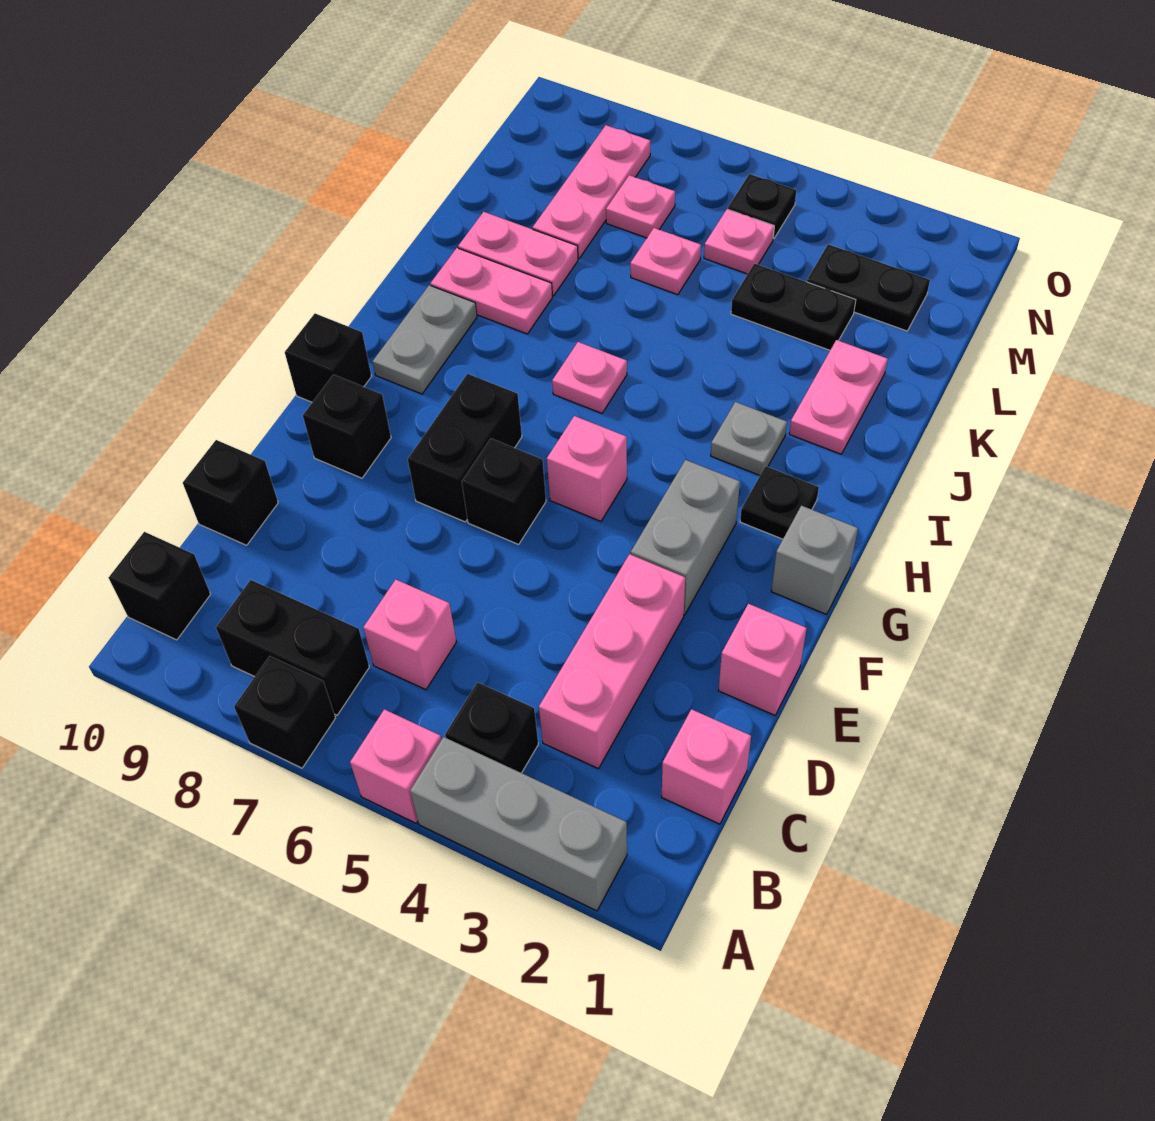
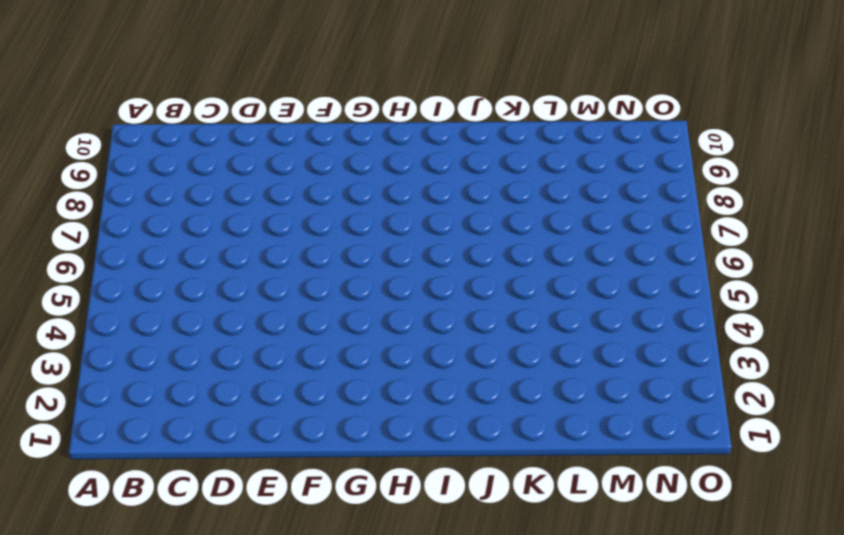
none -> grey 1x3 brick [410,737,627,911]
none -> pink 1x1 brick [350,709,442,823]
none -> black 1x1 brick [234,656,335,768]
none -> black 1x1 brick [445,682,538,773]

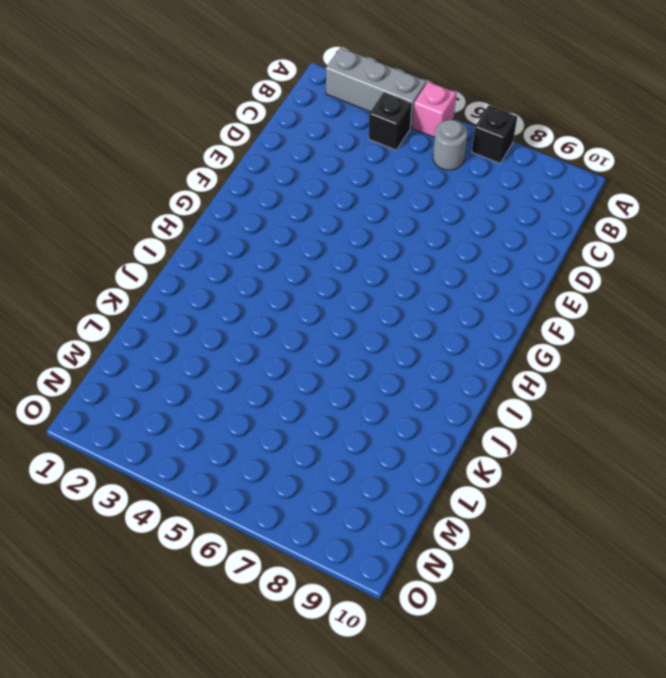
grey 1x1 round brick [433,120,467,170] -> none
none -> black 1x2 brick [216,580,369,715]
none -> black 1x1 brick [108,532,211,640]
none -> pink 1x1 brick [662,709,751,824]
none -> pink 1x3 brick [539,554,685,769]

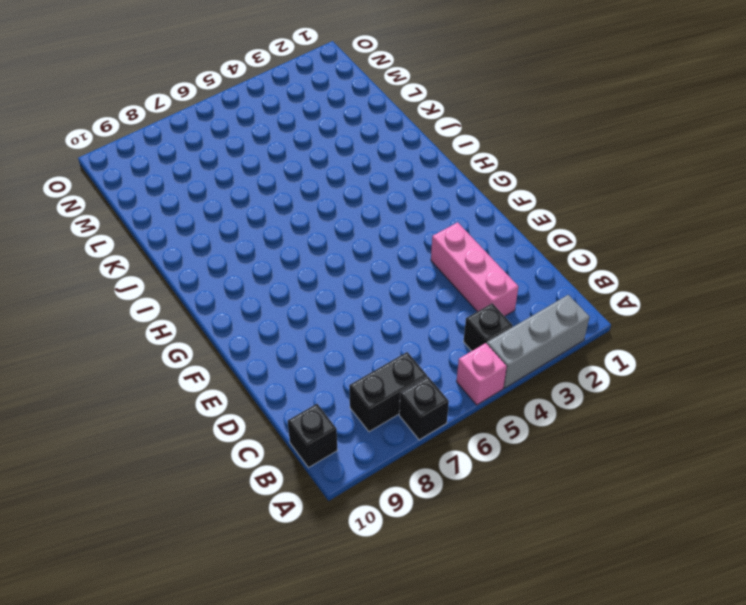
none -> pink 1x1 brick [662,709,751,824]
none -> pink 1x1 brick [363,580,456,690]
none -> black 1x1 brick [183,440,278,545]
none -> pink 1x1 brick [718,604,807,715]

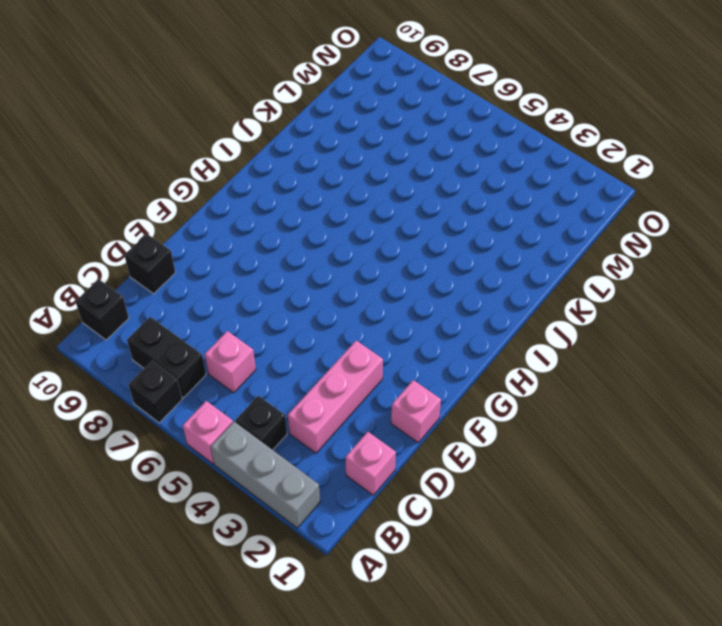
none -> grey 1x2 brick [631,460,740,615]
none -> black 1x1 brick [462,439,546,544]
none -> black 1x2 brick [408,374,522,522]
none -> black 1x1 brick [303,375,391,478]

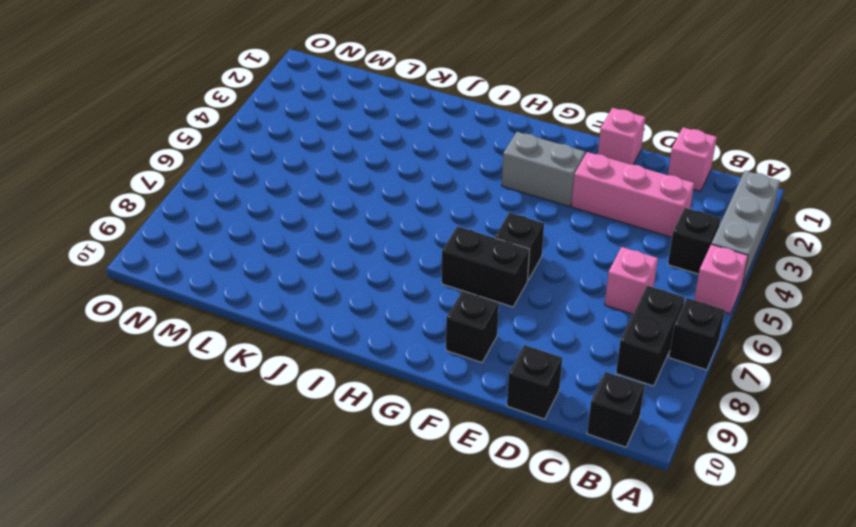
none -> grey 1x1 brick [771,506,858,614]
none -> pink 1x1 brick [547,416,627,521]
none -> black 1x1 brick [285,314,372,402]
none -> black 1x1 plate [740,466,819,539]

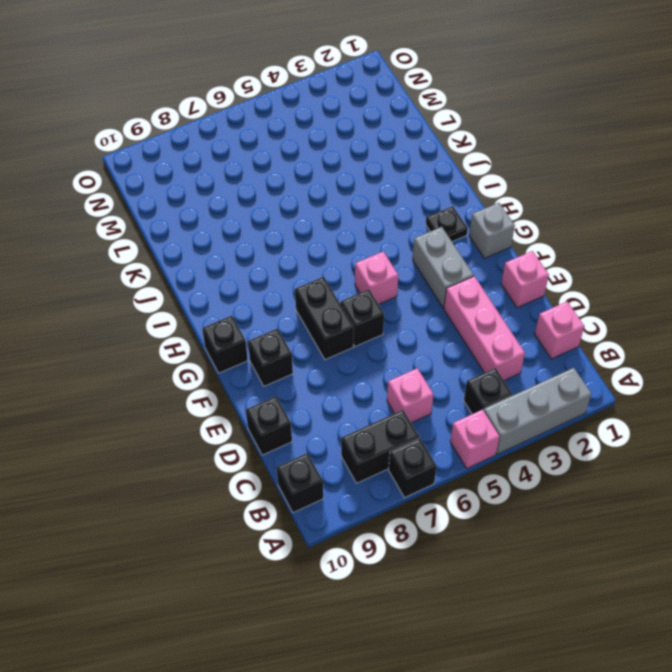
none -> grey 1x2 plate [373,285,477,394]
none -> grey 1x1 plate [711,402,787,475]
none -> pink 1x1 plate [552,342,627,413]
none -> pink 1x2 plate [789,340,888,454]

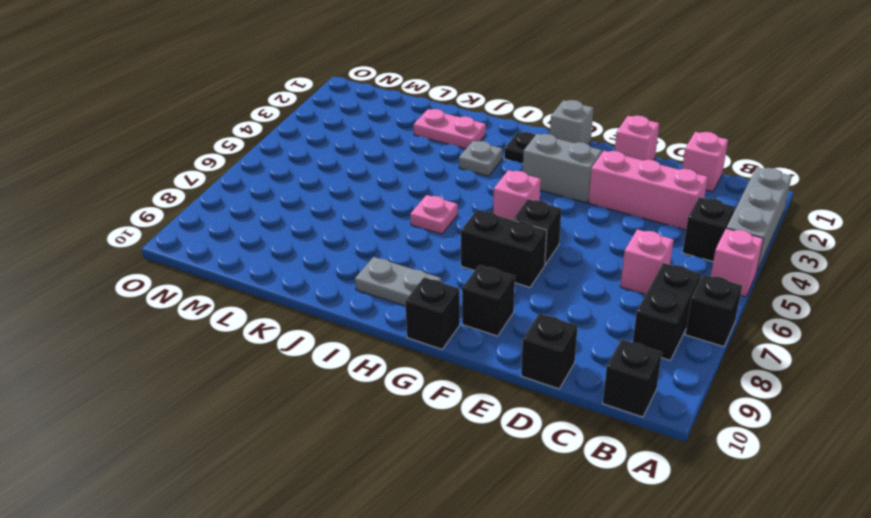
none -> pink 1x2 plate [430,248,553,334]
none -> pink 1x2 plate [458,212,578,296]
none -> black 1x2 plate [731,264,856,350]
none -> pink 1x1 plate [630,228,701,295]

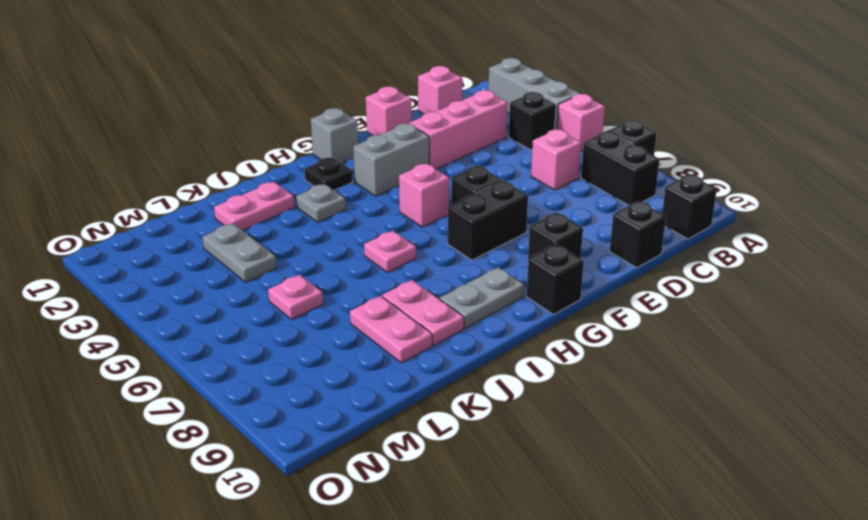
grey 1x2 plate [202,224,277,282] -> black 1x2 plate [731,264,856,350]
none -> pink 1x3 plate [533,125,650,258]
none -> black 1x2 plate [807,244,930,331]
none -> pink 1x1 plate [704,209,774,274]
none -> pink 1x1 plate [606,175,675,238]

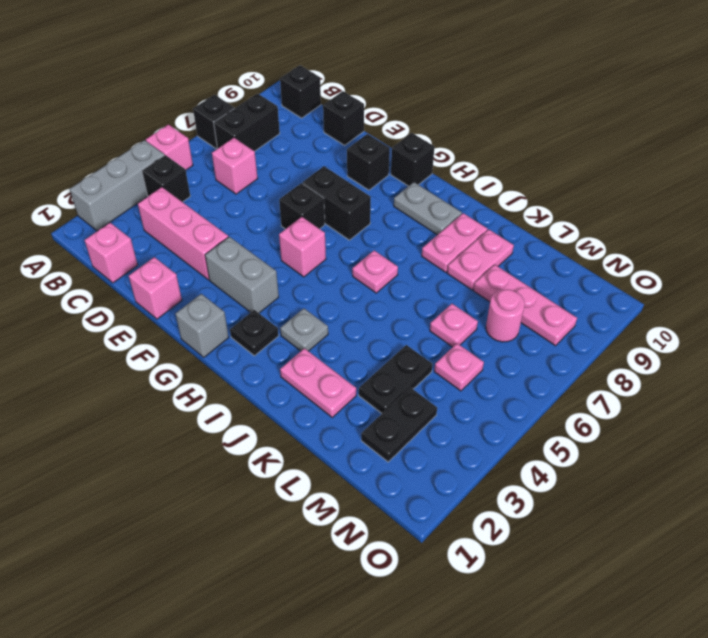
pink 1x1 round brick [486,289,525,342] -> pink 1x1 plate [606,175,675,238]
none -> black 1x1 plate [728,174,796,239]

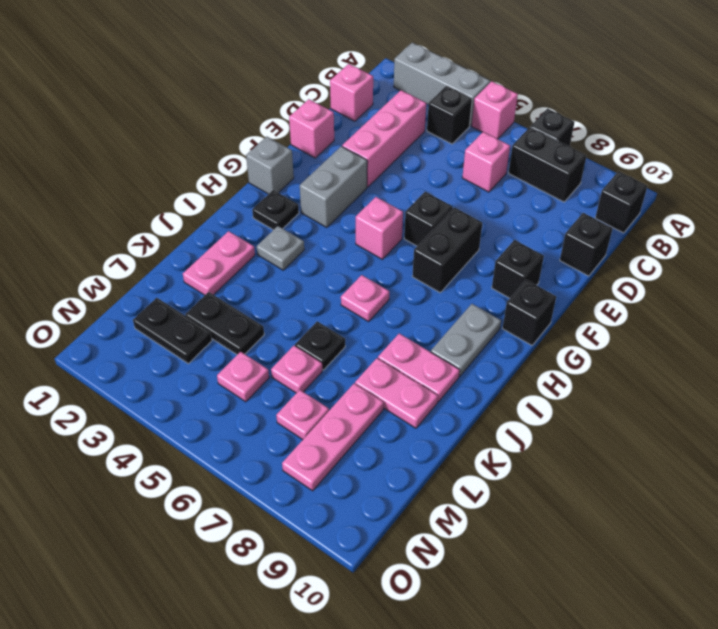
black 1x1 plate [295,321,345,370] -> black 1x1 plate moved to [728,174,796,239]

